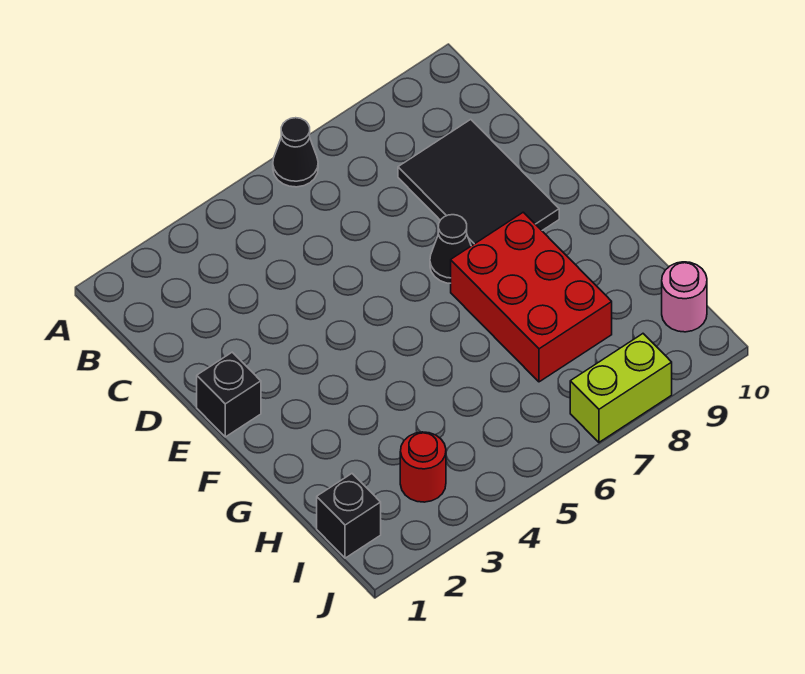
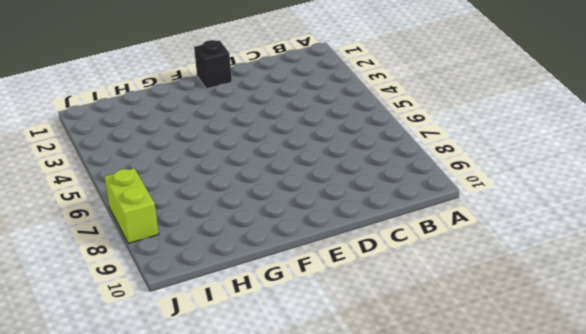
none -> black 1x1 cone [273,118,318,187]
none -> black 2x3 tile [398,119,559,246]

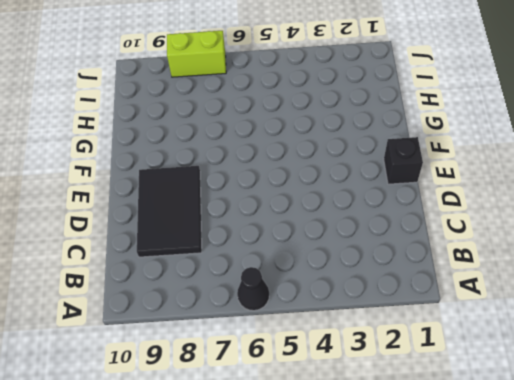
none -> black 1x1 cone [430,215,471,283]
none -> red 2x3 brick [451,212,612,382]

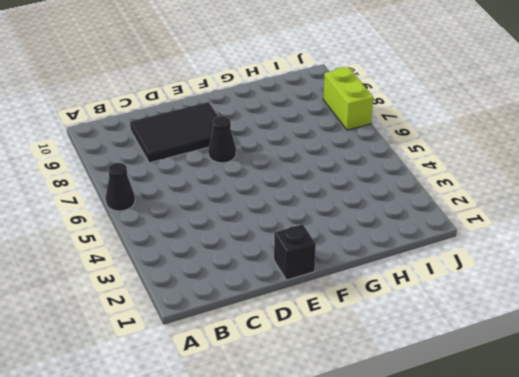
none -> red 2x3 brick [451,212,612,382]
none -> black 1x1 brick [317,474,381,558]

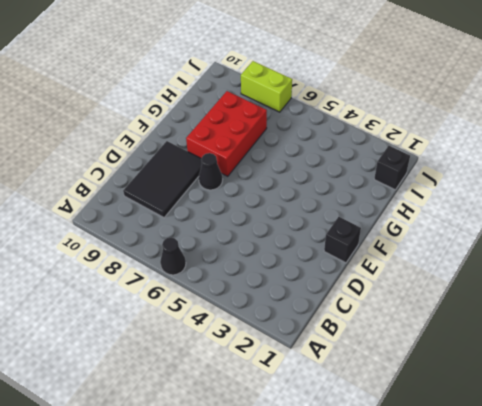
none -> red 1x1 round brick [400,432,446,502]
none -> pink 1x1 round brick [662,262,707,332]

